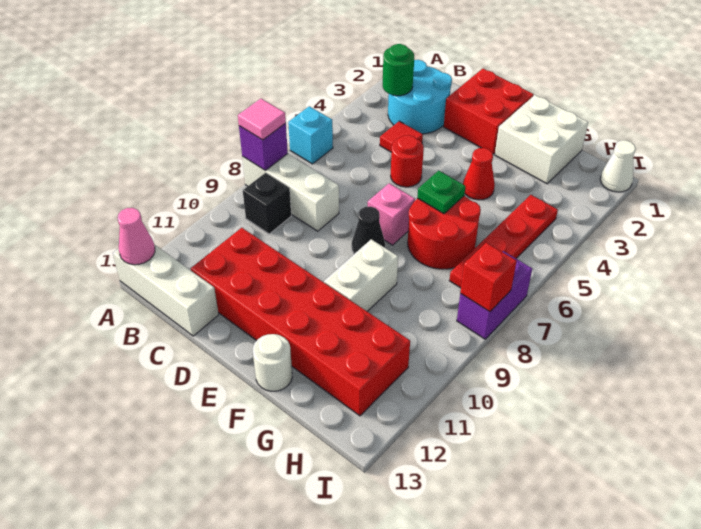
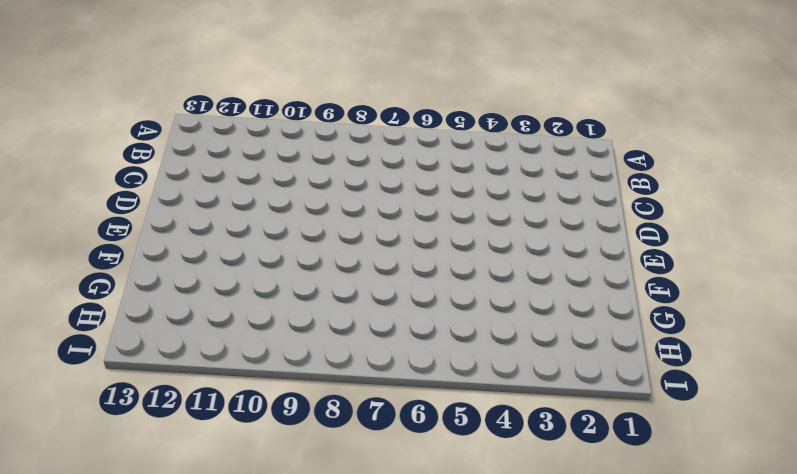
none -> cyan 1x1 brick [288,106,333,164]
none -> white 1x3 brick [242,154,339,231]
none -> white 1x3 brick [113,245,219,336]

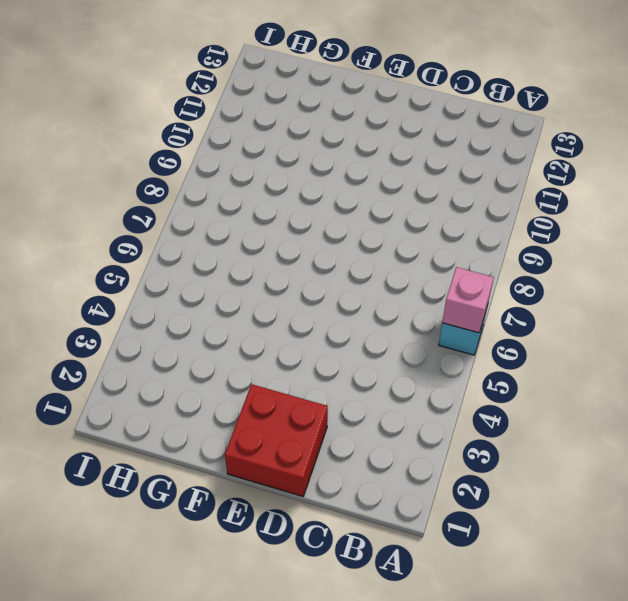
pink 1x1 brick [442,267,494,333] -> pink 1x1 brick moved to [368,183,415,245]
none -> white 1x3 brick [242,154,339,231]
none -> white 1x3 brick [113,245,219,336]
none -> cyan 2x2 round brick [388,60,452,134]

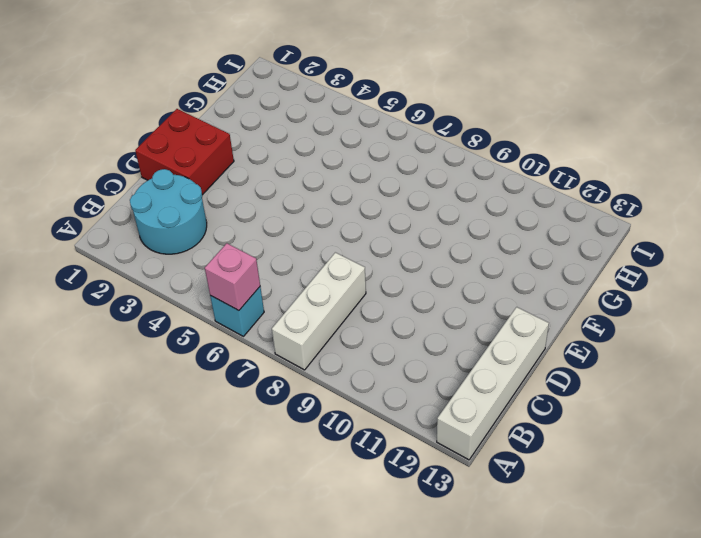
pink 1x1 brick [205,243,260,311] -> pink 1x1 brick moved to [368,183,415,245]
white 1x4 brick [437,307,549,460] -> white 1x3 brick [113,245,219,336]
none -> black 1x1 brick [243,173,291,234]
none -> red 1x1 tile [380,121,423,152]
none -> red 2x6 brick [191,228,410,416]

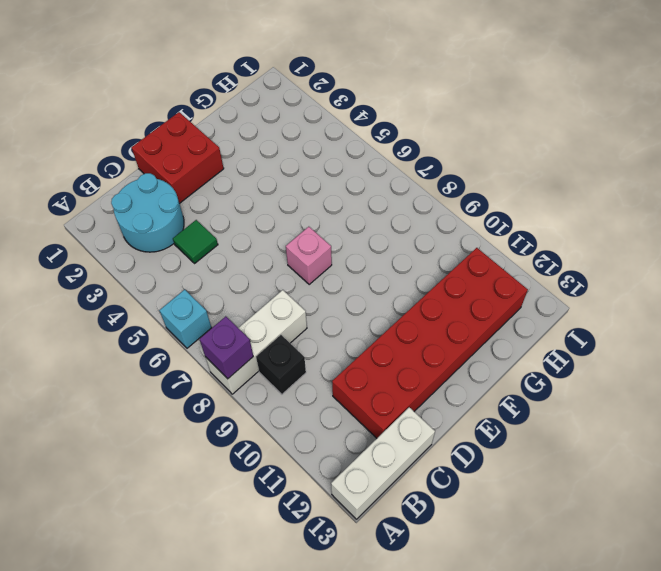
green 1x1 tile [173,220,218,264] -> red 1x1 tile [380,121,423,152]
none -> red 1x1 round brick [391,135,424,187]
none -> black 1x1 cone [352,207,385,254]
none -> white 2x2 brick [495,95,588,184]

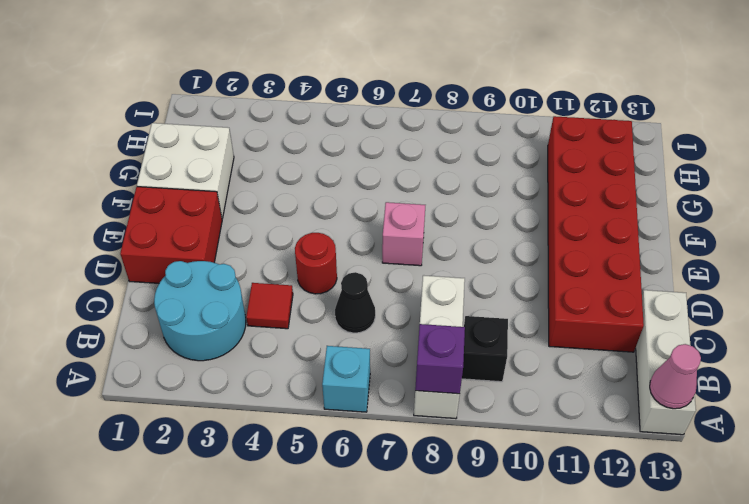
black 1x1 cone [335,272,375,333] -> black 1x1 cone moved to [352,207,385,254]
none -> red 1x1 cone [463,148,495,200]
none -> red 2x2 round brick [408,196,481,269]
none -> white 1x2 brick [324,239,398,311]

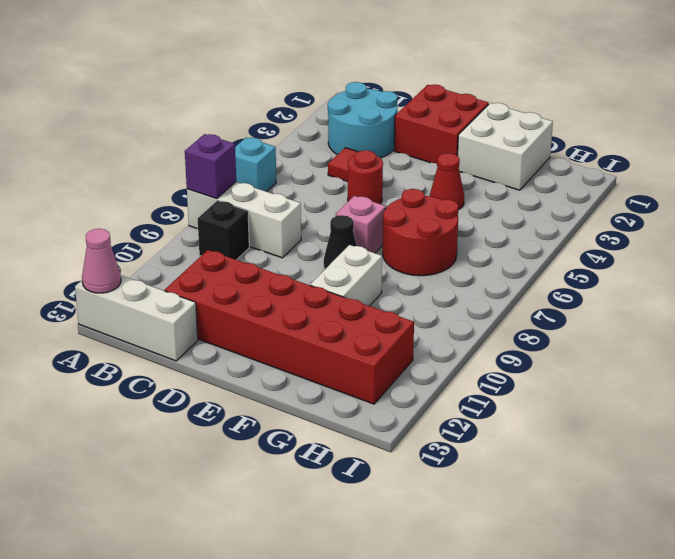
none -> white 1x1 round brick [253,334,292,391]
none -> red 1x4 plate [449,195,558,288]
none -> white 1x1 cone [600,140,636,192]

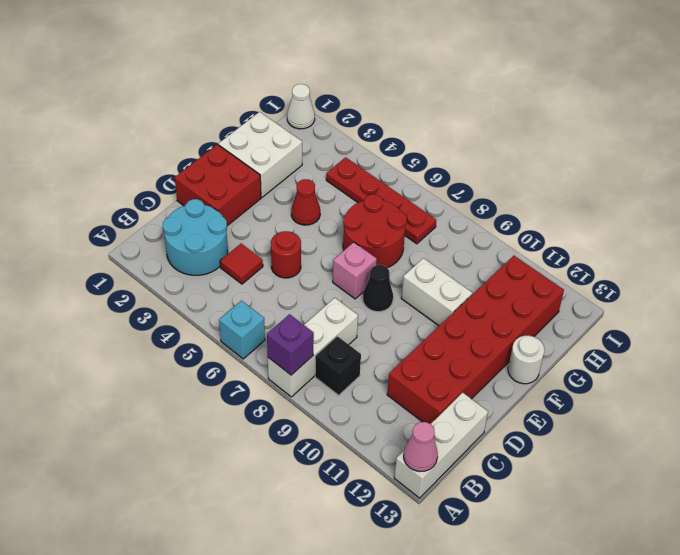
none -> purple 1x2 brick [457,251,532,339]
none -> green 1x1 round brick [383,44,414,96]
none -> green 1x1 plate [417,171,465,214]

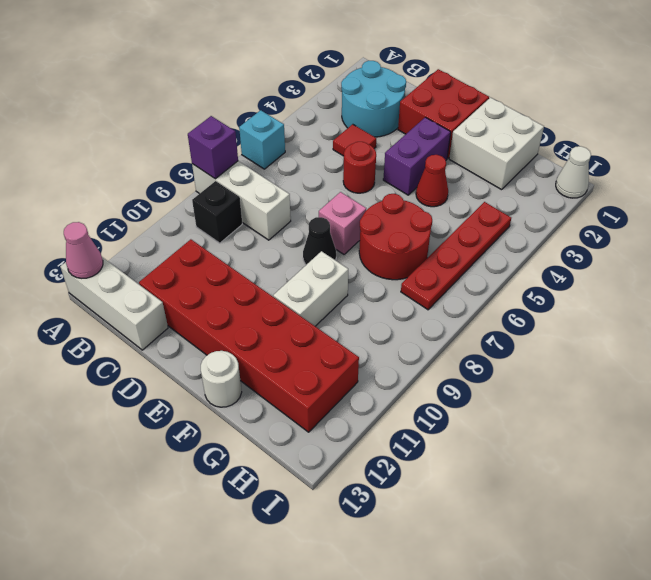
purple 1x2 brick [383,117,451,195] -> purple 1x2 brick moved to [457,251,532,339]
none -> green 1x1 round brick [383,44,414,96]
none -> green 1x1 plate [417,171,465,214]
none -> red 1x1 brick [460,243,517,312]

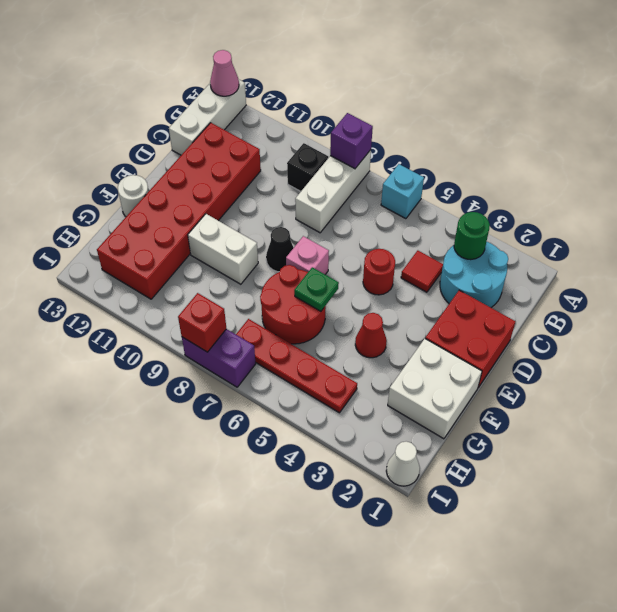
none -> pink 1x1 tile [238,99,286,140]

